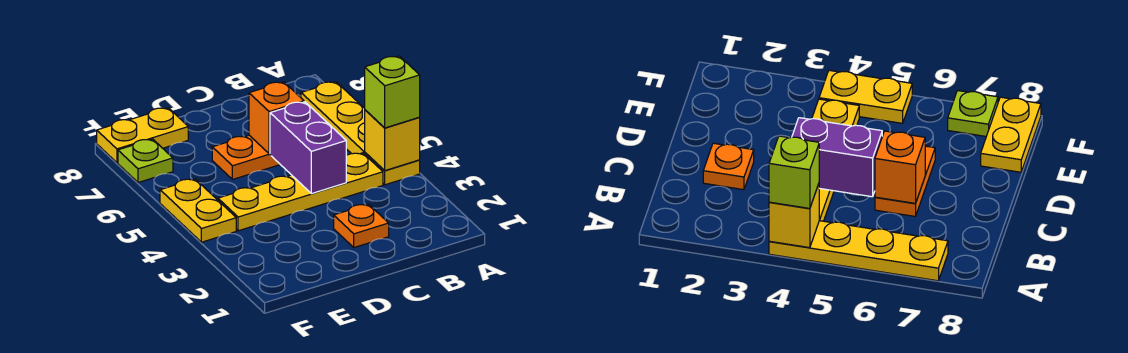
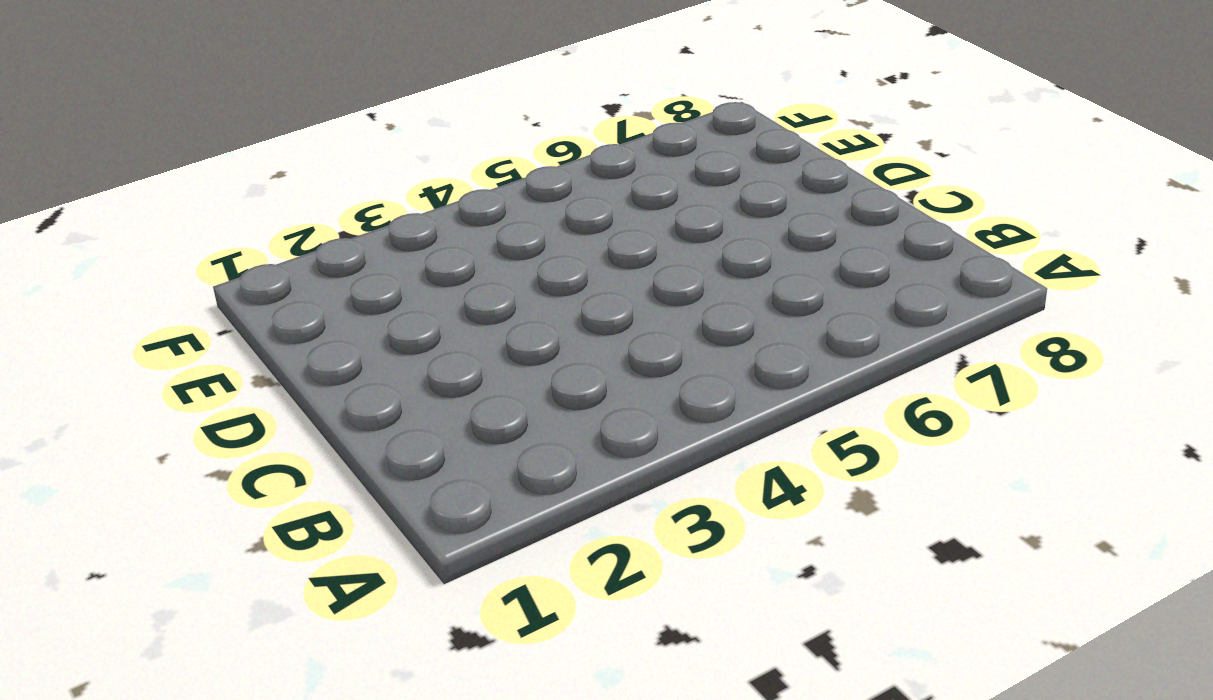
none -> yellow 1x4 plate [301,82,420,185]
none -> yellow 1x4 plate [218,153,383,231]

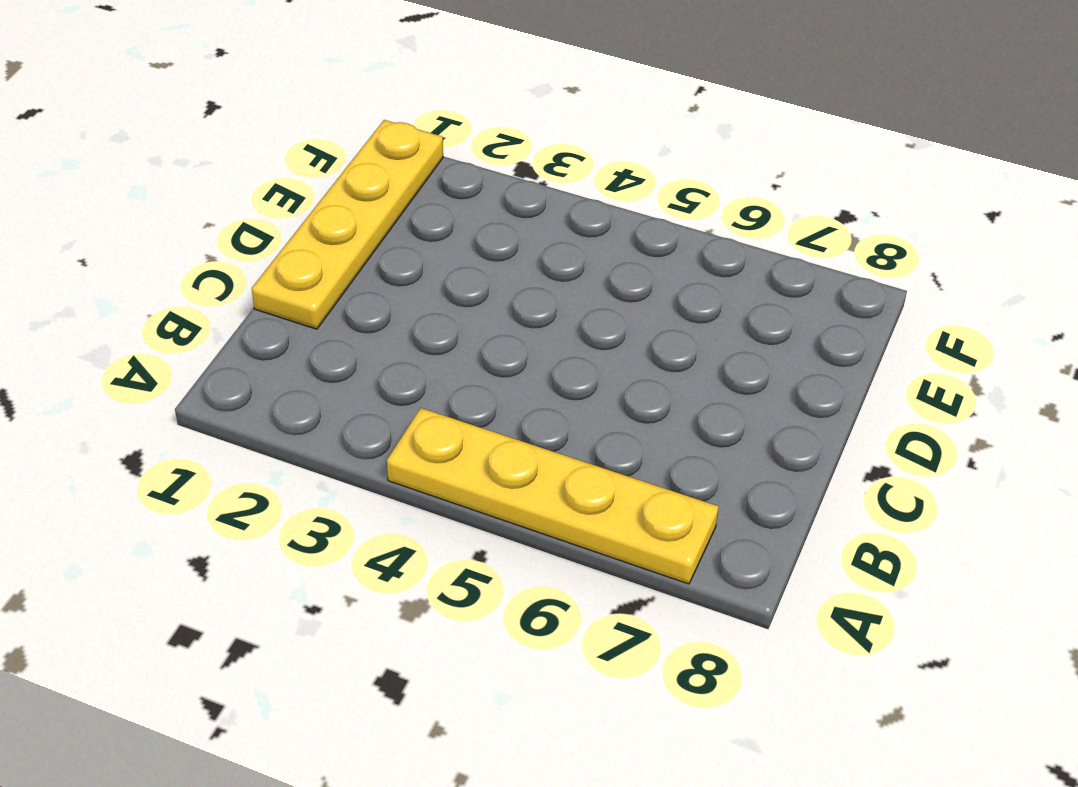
yellow 1x4 plate [252,120,443,329] -> yellow 1x4 plate moved to [218,153,383,231]
none -> orange 1x1 plate [334,204,389,248]
none -> orange 1x2 plate [212,135,280,179]

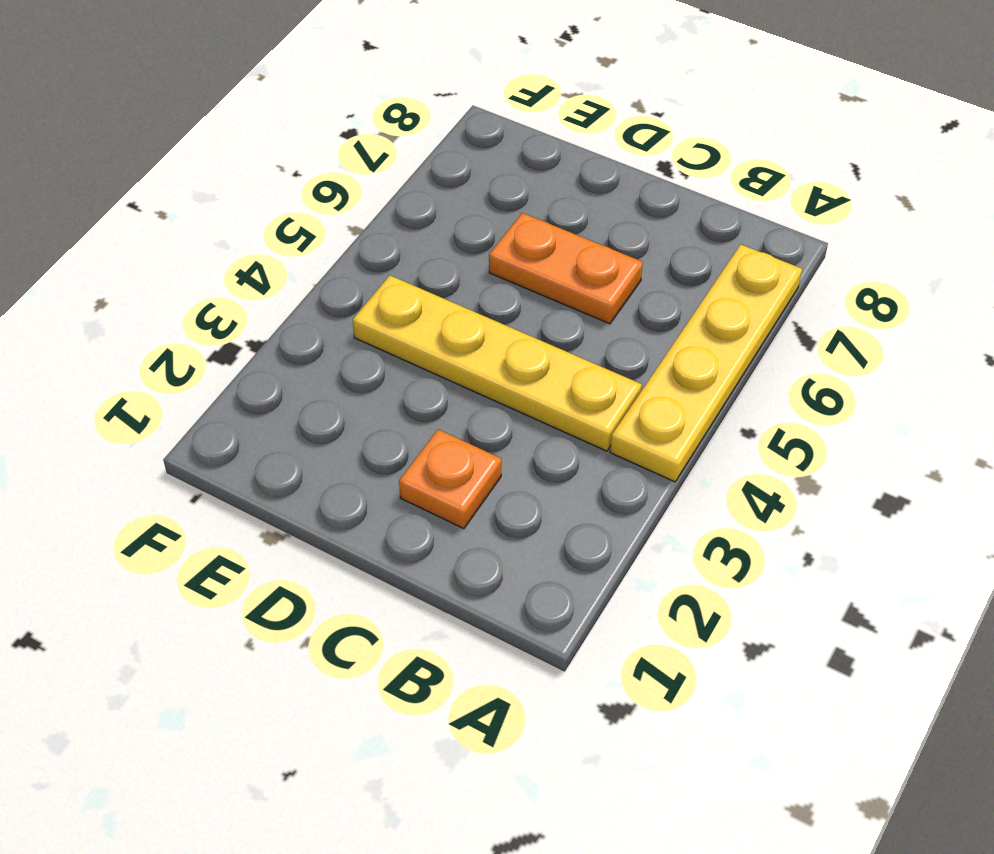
none -> yellow 1x2 plate [97,108,188,163]
none -> yellow 1x2 plate [160,179,236,242]

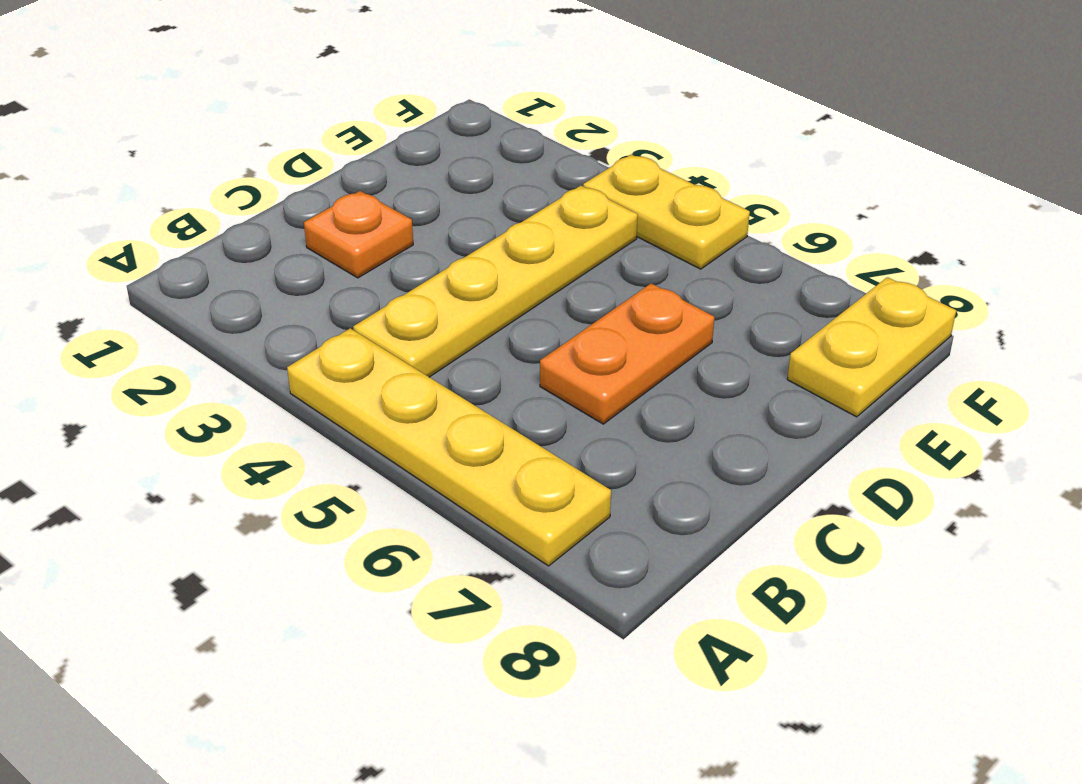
none -> lime 1x1 plate [118,139,173,183]
none -> yellow 1x1 brick [365,110,420,171]

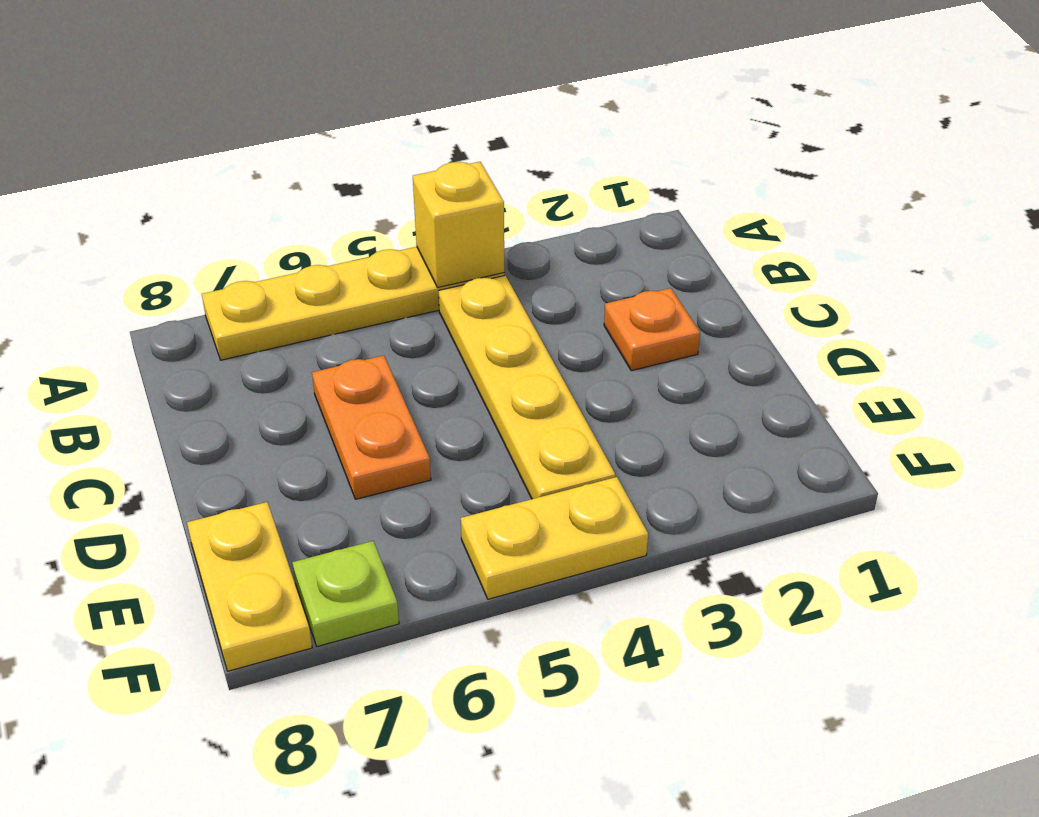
none -> purple 1x2 brick [270,102,346,194]
none -> orange 1x1 brick [249,82,304,154]

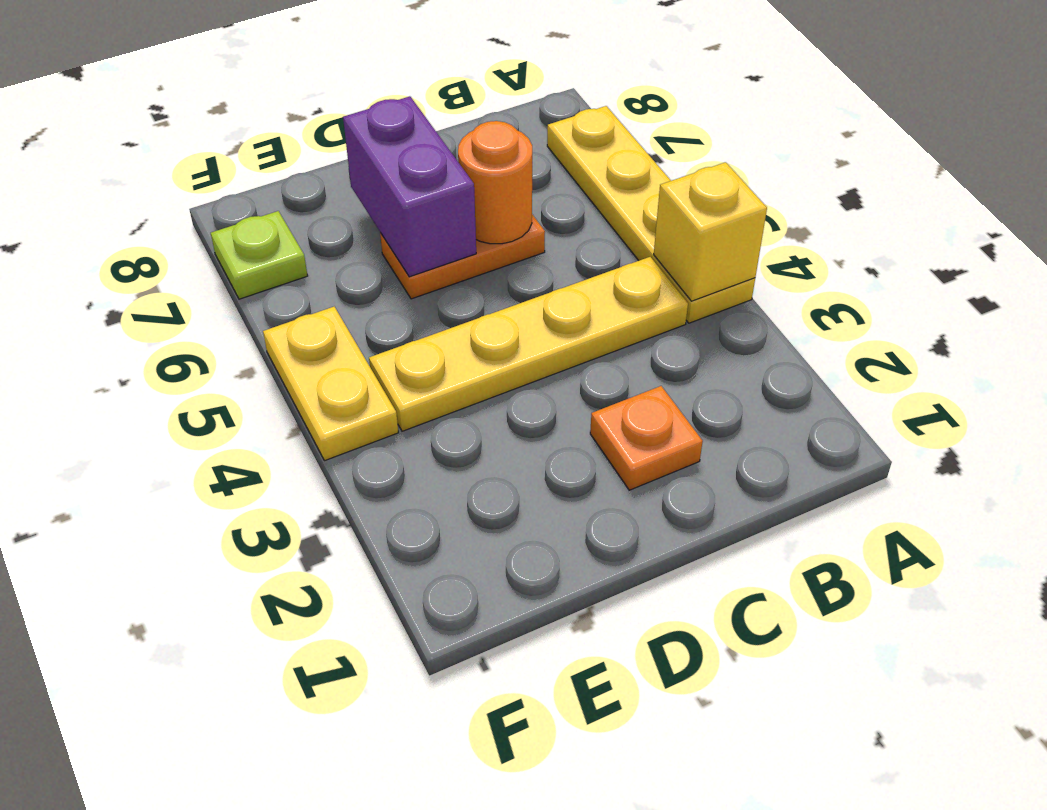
orange 1x1 round brick [458,121,532,244] -> orange 1x1 brick [249,82,304,154]
purple 1x2 brick [343,96,476,277] -> purple 1x2 brick moved to [270,102,346,194]
none -> yellow 1x2 plate [97,108,188,163]
none -> lime 1x1 brick [365,56,420,128]

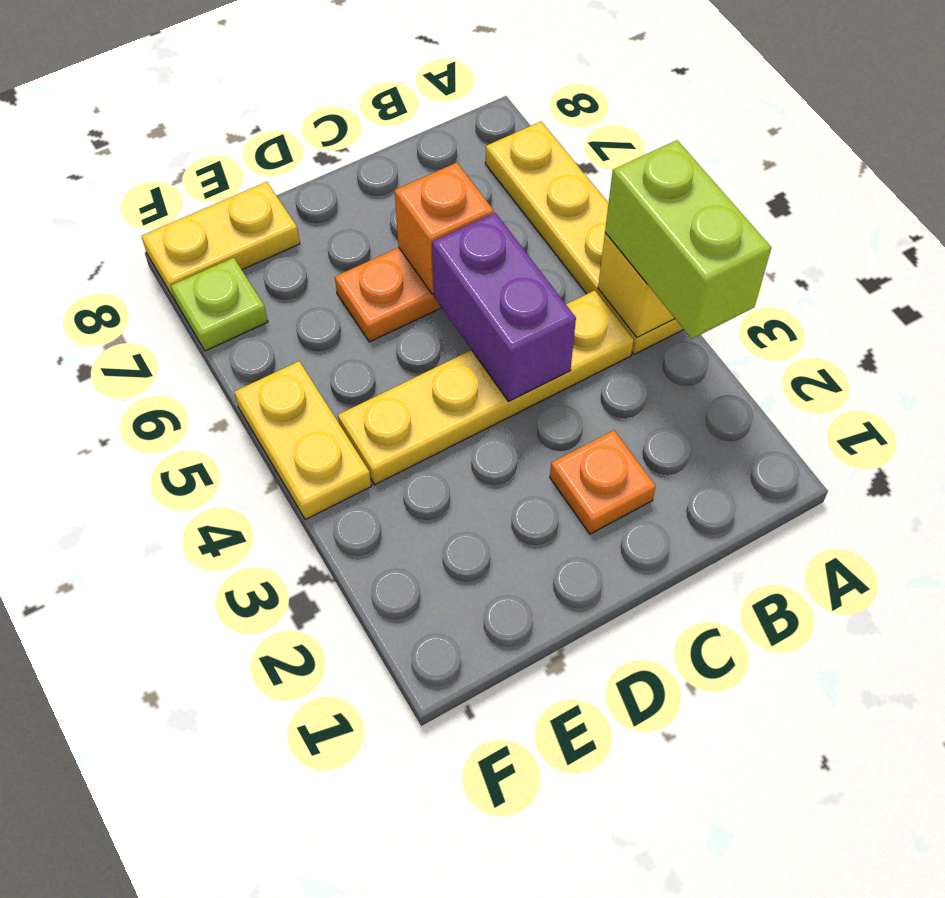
lime 1x2 brick [605,140,771,339] -> lime 1x1 brick [365,56,420,128]

